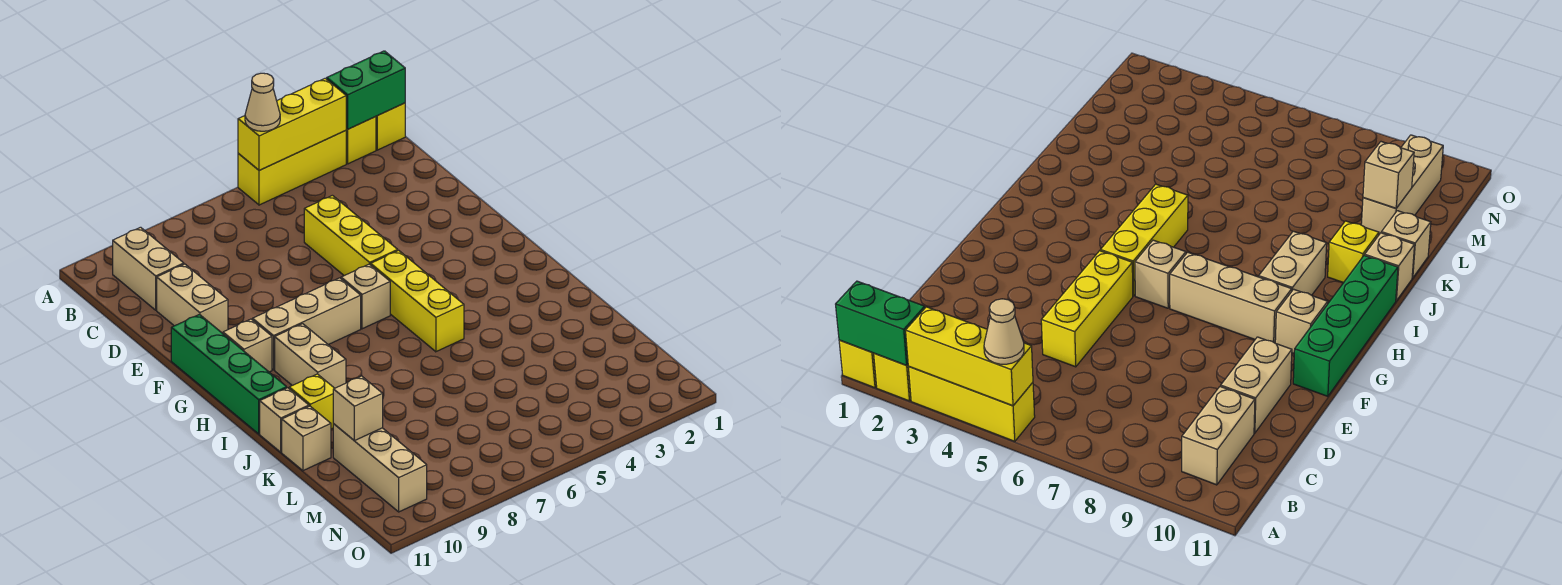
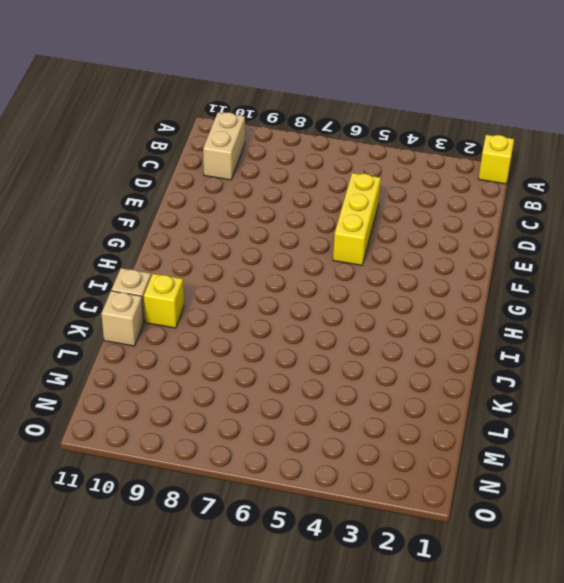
none -> yellow 1x1 brick [346,117,376,164]
none -> yellow 1x3 brick [238,131,346,205]
none -> tan 1x2 brick [157,264,228,333]

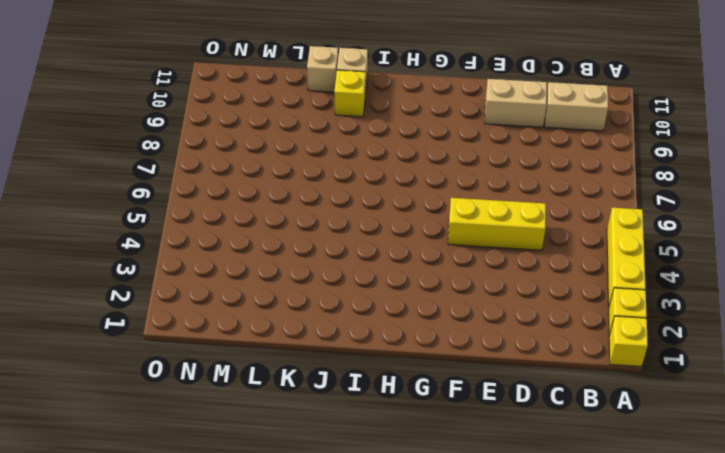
none -> green 1x4 brick [171,314,287,434]
none -> yellow 1x3 brick [371,250,464,352]
none -> tan 1x1 brick [341,264,390,329]

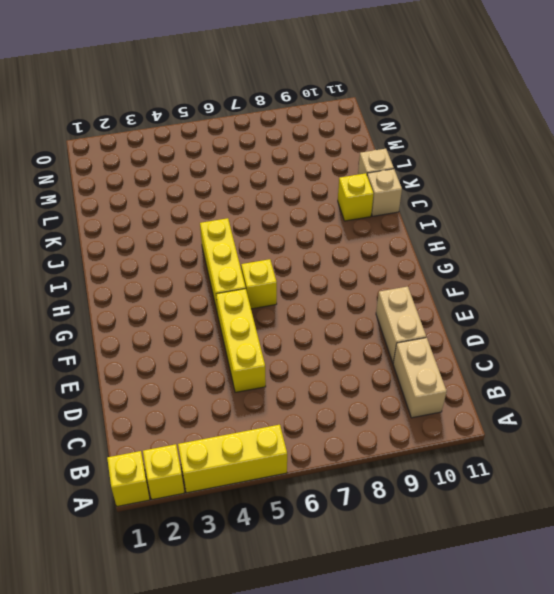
yellow 1x1 brick [241,259,277,309] -> tan 1x1 brick [341,264,390,329]
none -> green 1x4 brick [171,314,287,434]
none -> tan 1x3 brick [253,278,361,370]
none -> tan 1x1 brick [223,319,272,372]

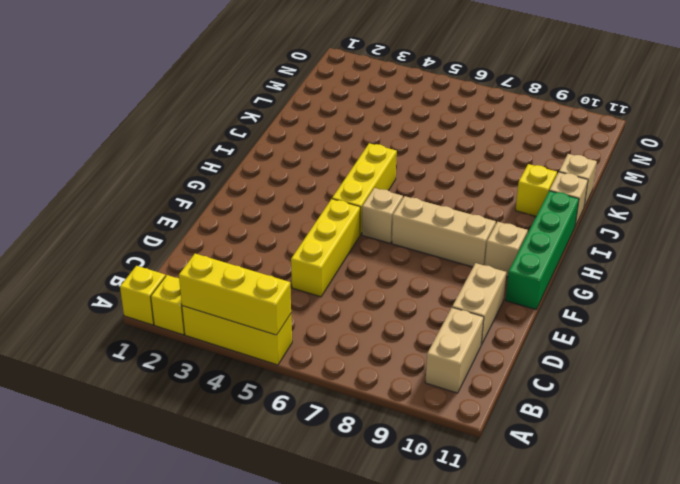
none -> tan 1x2 brick [275,324,346,388]
none -> tan 1x3 brick [333,424,427,512]
none -> green 1x2 brick [327,51,405,129]

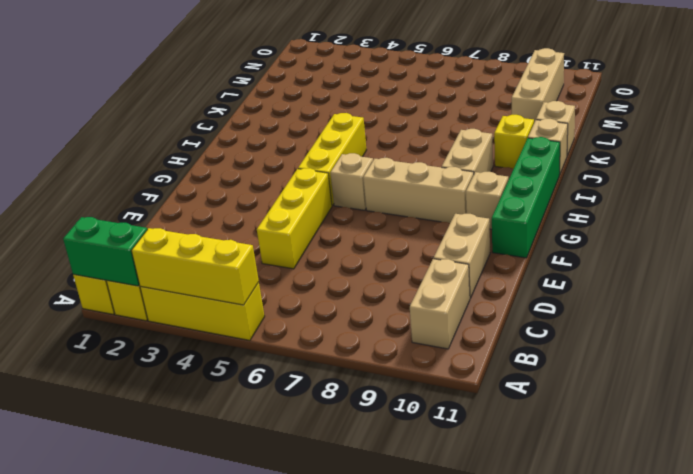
none -> tan 1x1 brick [333,376,383,441]
none -> tan 1x1 cone [245,73,280,131]

